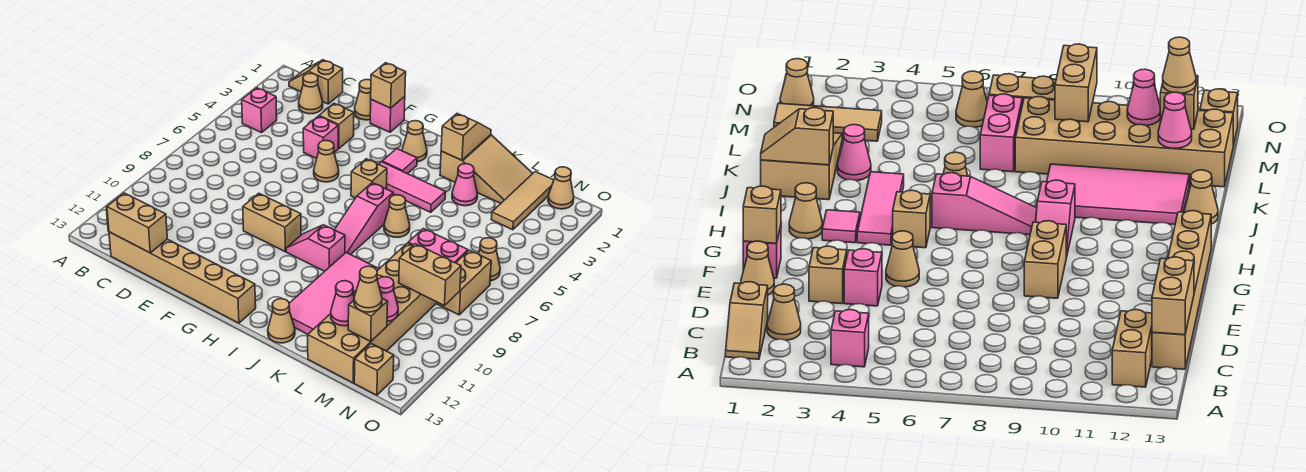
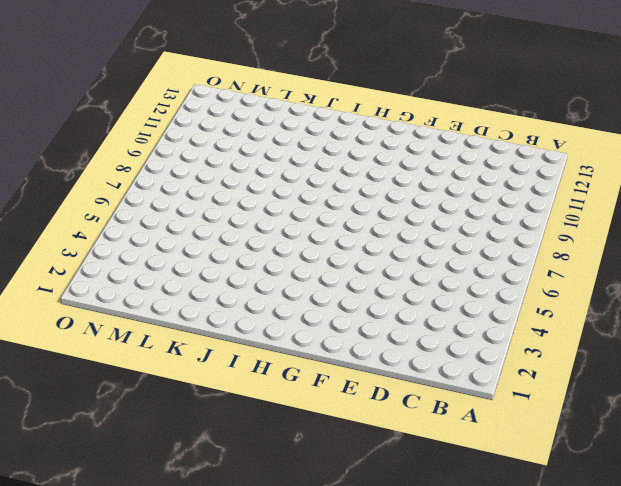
none -> tan 1x2 slope [289,60,343,104]
none -> pink 1x1 brick [242,88,277,133]
none -> tan 1x2 brick [1112,310,1152,387]
none -> tan 1x1 cone [299,73,323,114]

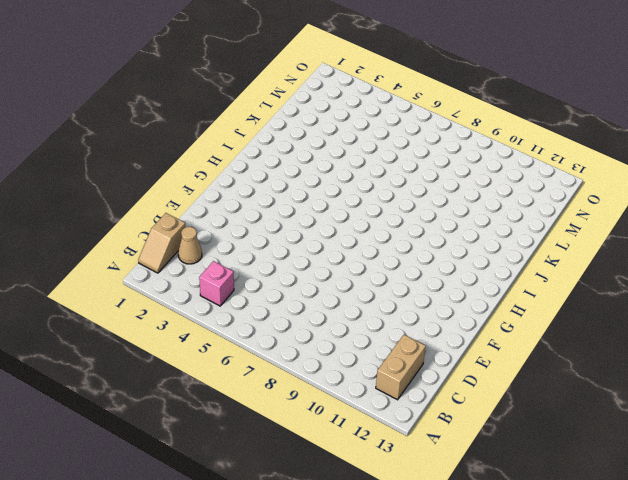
none -> tan 1x6 brick [109,232,256,323]
none -> tan 1x1 cone [355,80,371,120]
none -> tan 1x1 brick [319,104,354,149]
none -> pink 1x1 brick [303,116,338,159]

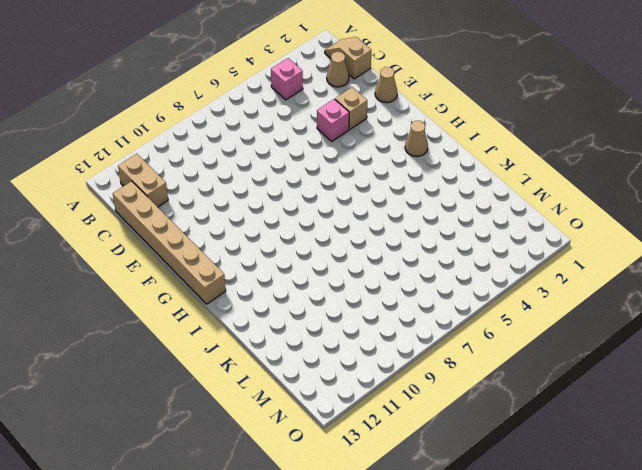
none -> pink 1x1 brick [370,96,405,132]
none -> tan 1x1 cone [314,141,339,182]
none -> tan 1x2 brick [243,193,301,252]
none -> pink 1x1 tile [382,149,417,174]

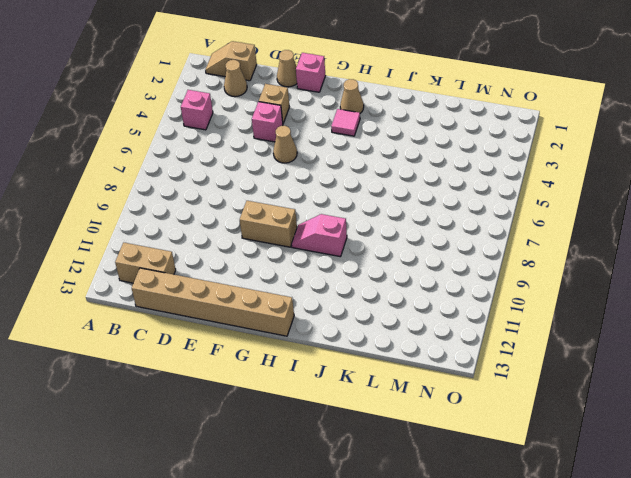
none -> pink 1x3 tile [379,162,446,212]
none -> tan 1x1 brick [351,159,387,198]
none -> pink 1x3 slope [335,183,393,255]
none -> tan 2x3 slope [440,135,533,203]

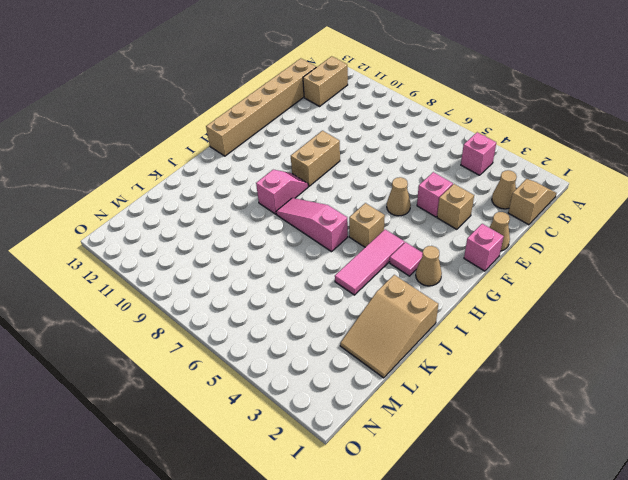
none -> tan 1x1 cone [384,195,410,237]
none -> pink 2x4 tile [289,253,379,334]
none -> tan 1x1 cone [268,299,295,343]
none -> pink 1x1 cone [452,164,477,206]

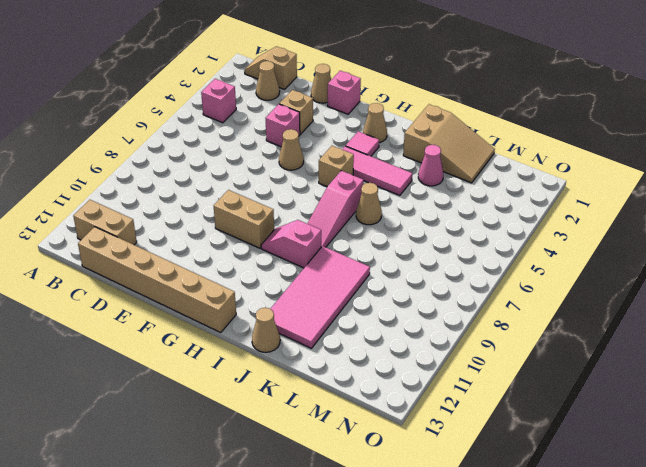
none -> pink 1x2 brick [408,229,468,263]
none -> tan 2x6 brick [308,243,437,383]
none -> tan 1x3 tile [491,172,554,230]
none -> tan 1x1 cone [548,167,574,209]

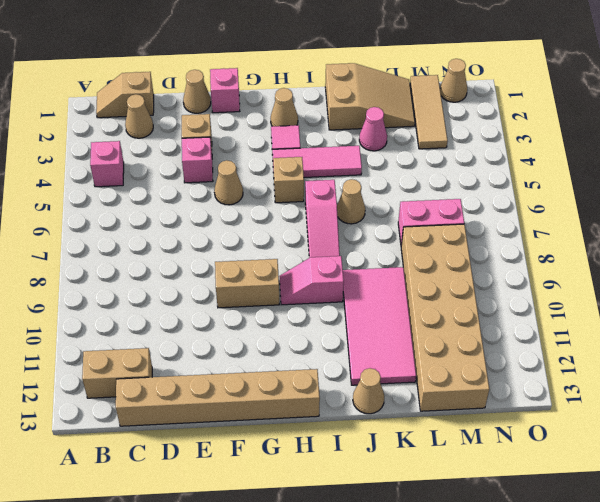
none -> tan 1x1 cone [479,238,500,281]
none -> tan 1x2 brick [437,250,491,315]
none -> tan 1x1 brick [354,344,394,395]
none -> tan 1x2 brick [107,193,167,253]

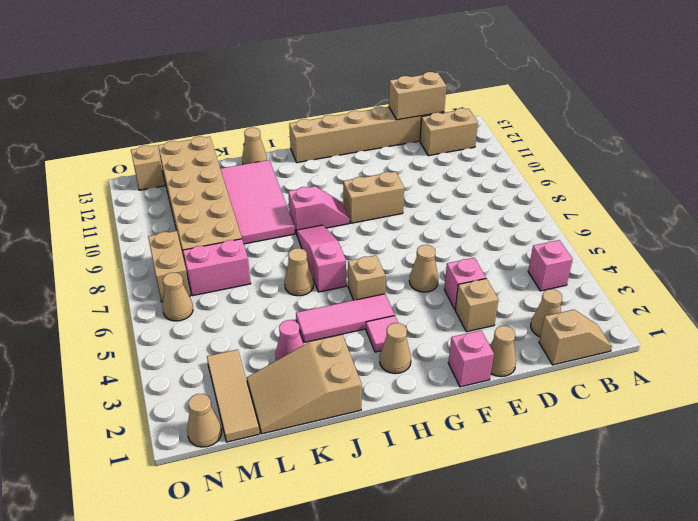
none -> tan 1x1 brick [371,63,406,108]
none -> tan 1x2 slope [441,114,491,160]
none -> pink 1x1 cone [331,281,354,326]
none -> tan 1x2 brick [399,244,461,306]

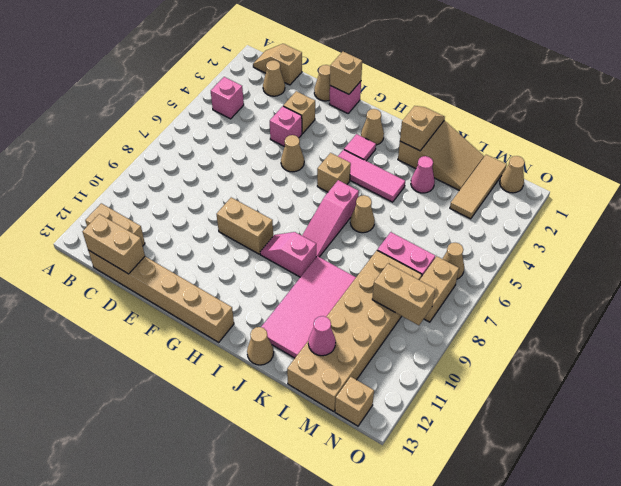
none -> pink 1x1 cone [377,277,398,322]
none -> tan 1x1 brick [348,299,388,341]
none -> tan 1x1 cone [354,266,382,312]

